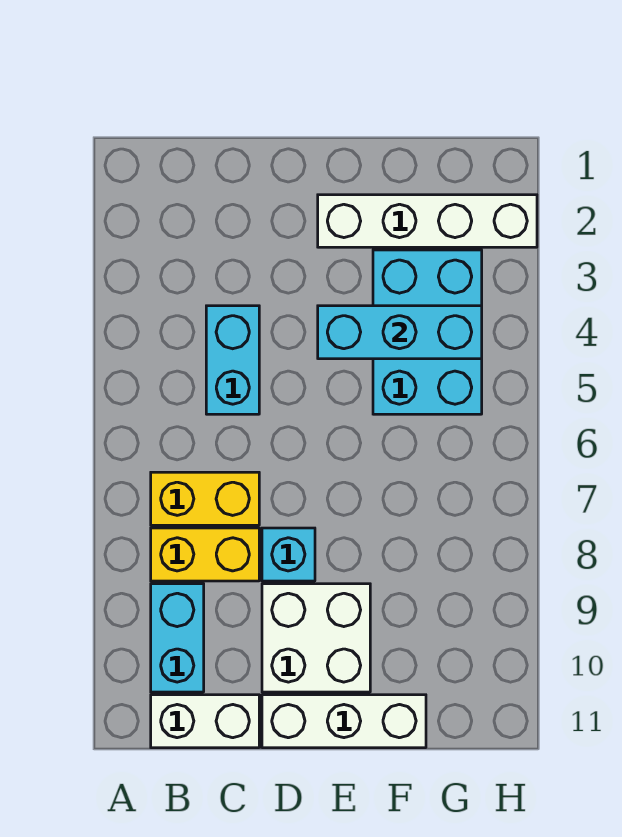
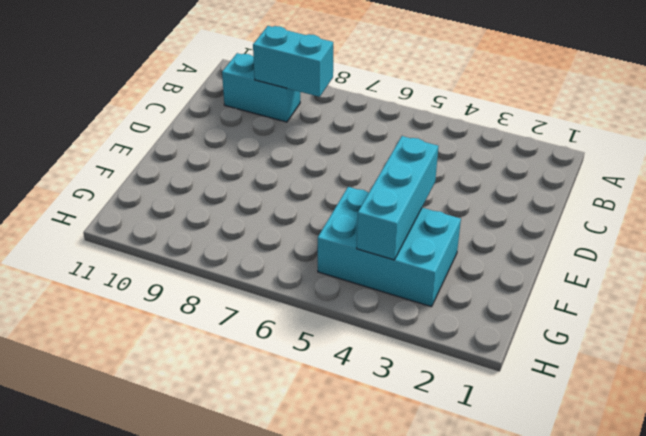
cyan 1x2 brick [253,26,333,97] -> cyan 1x2 brick moved to [206,306,259,414]
none -> yellow 1x2 brick [151,472,259,525]
none -> yellow 1x2 brick [151,528,259,581]

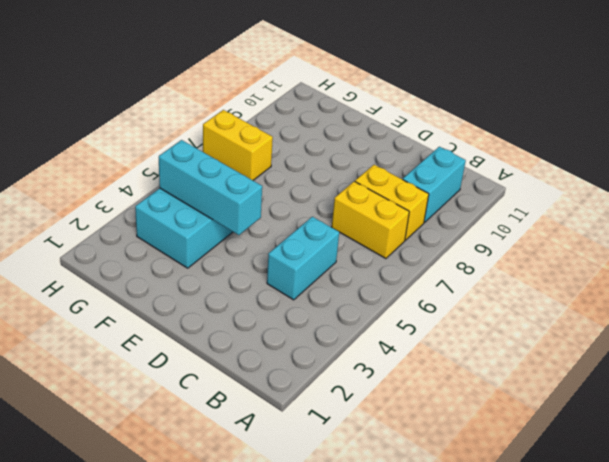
yellow 1x2 brick [203,110,273,180] -> none
none -> white 1x2 brick [151,695,259,748]
none -> cyan 1x1 brick [262,528,315,581]

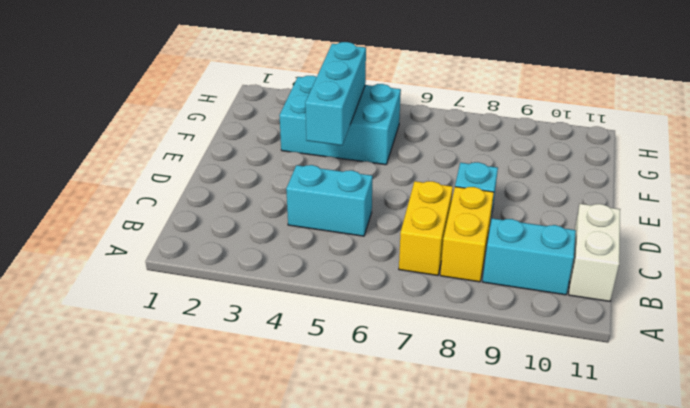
none -> white 2x2 brick [262,584,370,692]
none -> white 1x3 brick [262,695,426,748]

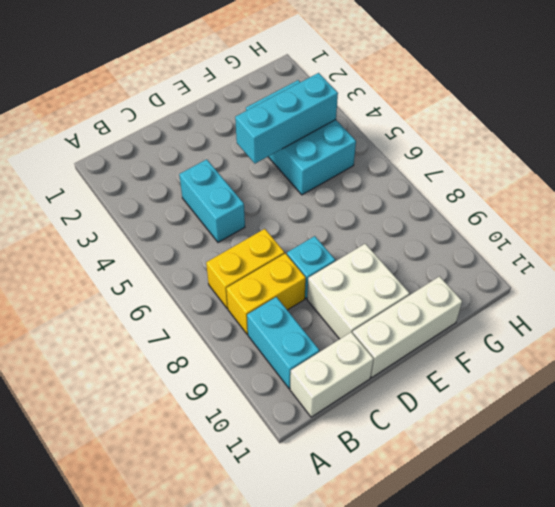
none -> white 1x4 brick [318,195,537,247]

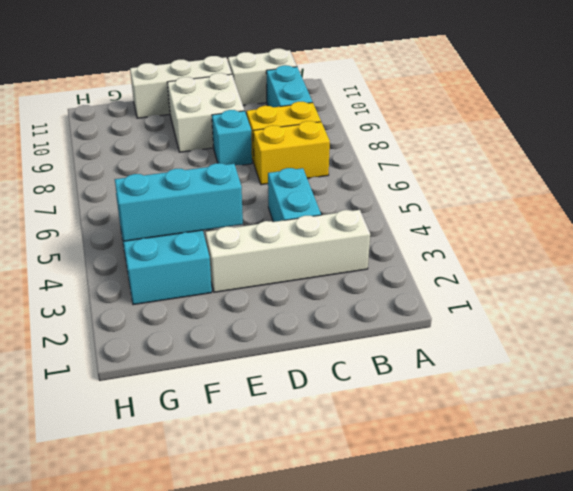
white 1x4 brick [205,210,370,292] -> white 1x4 brick moved to [318,195,537,247]

